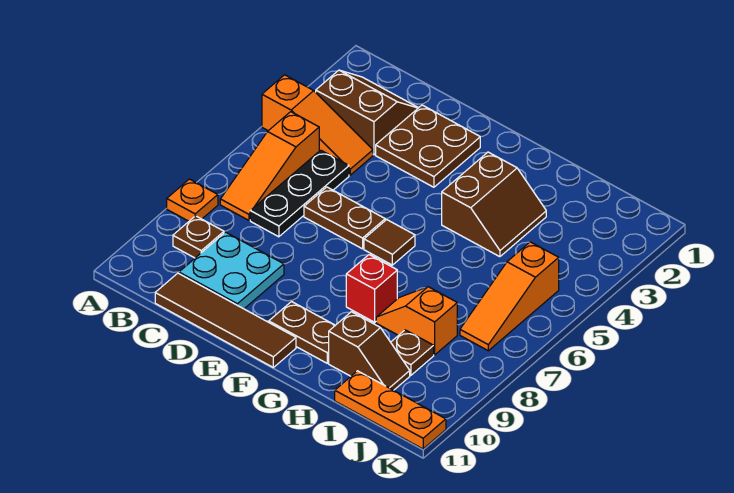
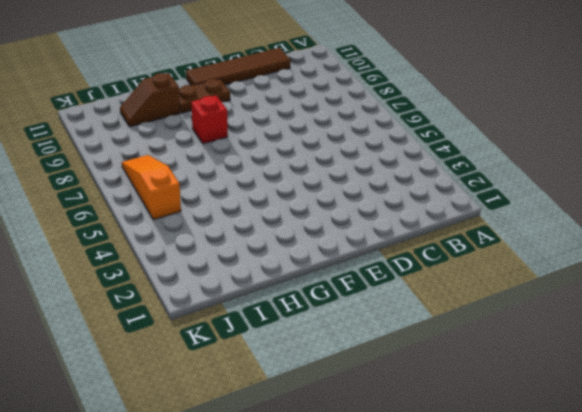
none -> orange 1x3 slope [262,75,373,175]
none -> orange 1x1 plate [167,179,218,221]
none -> brown 2x2 slope [316,70,418,155]

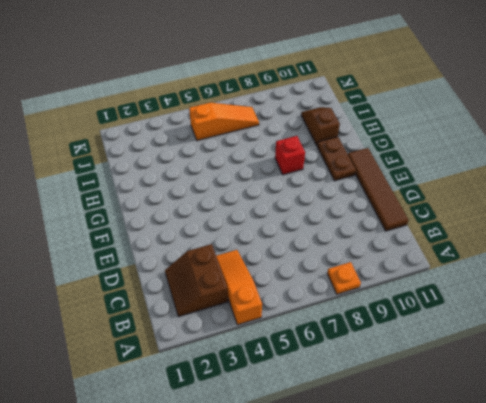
none -> orange 1x3 slope [220,112,319,220]
none -> brown 1x1 plate [173,216,224,258]
none -> black 1x3 plate [250,150,349,237]

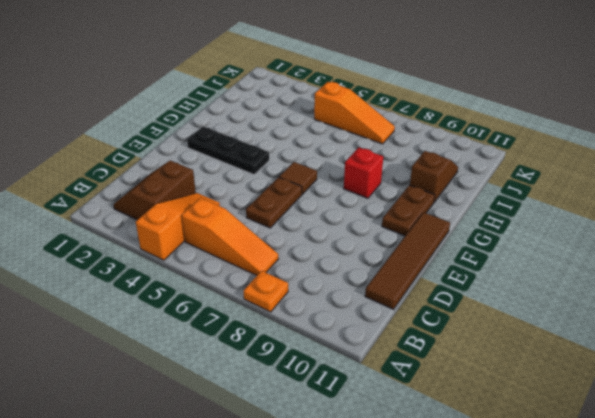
black 1x3 plate [187,127,269,174] -> black 1x3 plate moved to [250,150,349,237]
none -> brown 1x1 plate [173,216,224,258]
none -> cyan 2x2 plate [179,232,284,309]
none -> brown 2x2 plate [376,105,480,187]

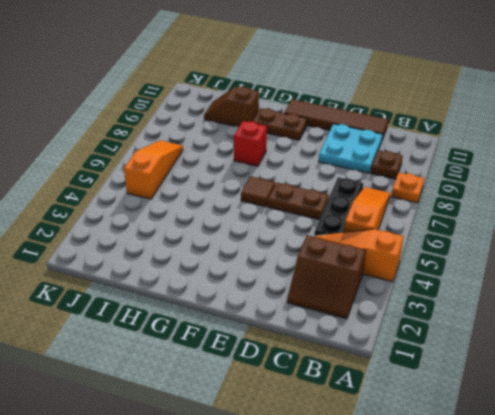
none -> brown 2x2 plate [376,105,480,187]
none -> brown 2x2 slope [442,152,546,257]
none -> orange 1x2 slope [376,287,457,355]

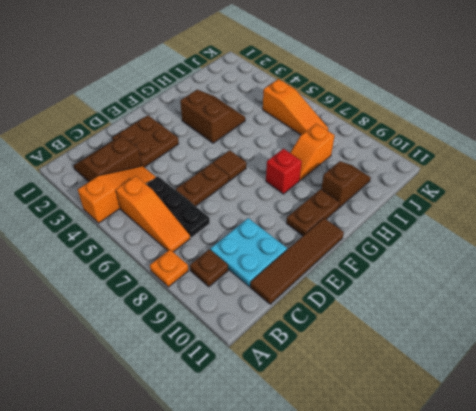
none -> brown 1x1 plate [391,330,434,375]
none -> orange 1x3 plate [335,371,446,449]

